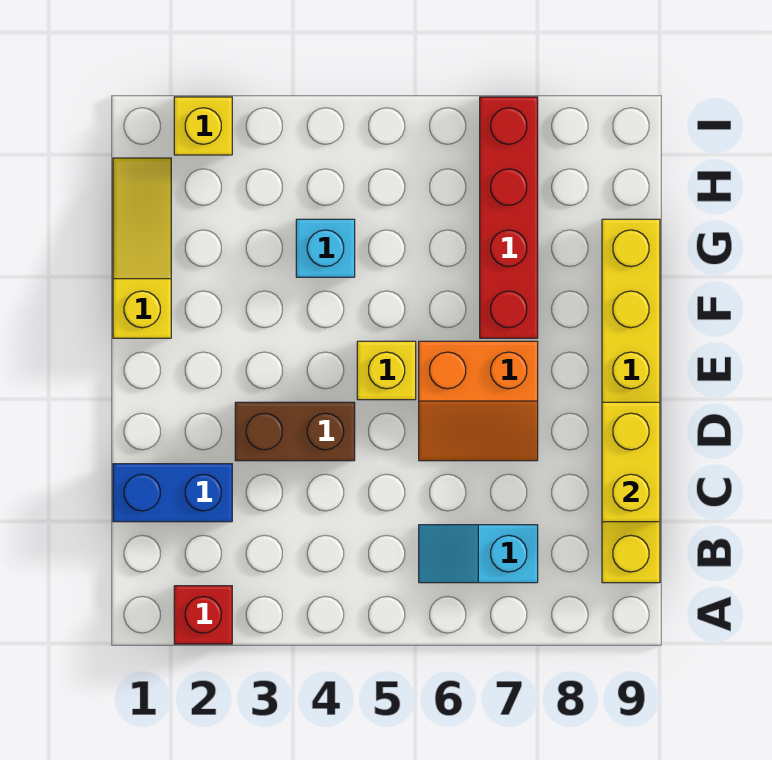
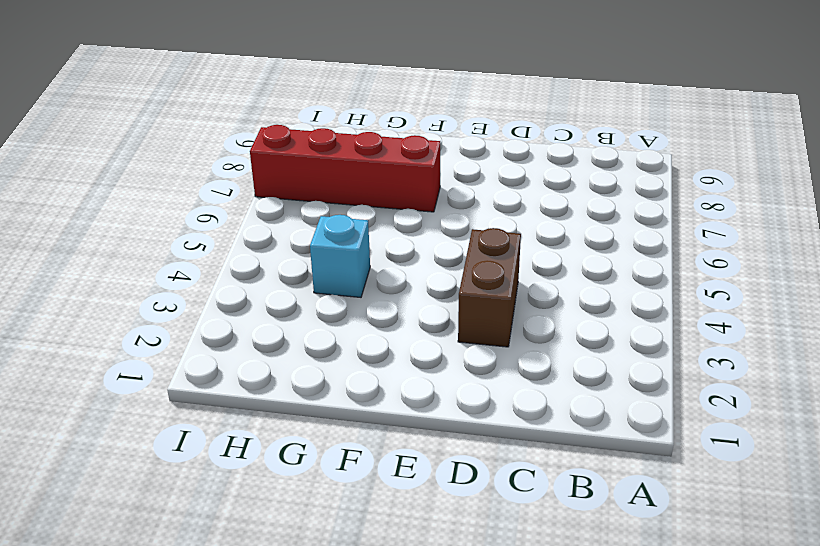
none -> red 1x1 brick [174,586,232,644]
none -> cyan 1x2 slope [419,525,538,583]
none -> yellow 1x6 brick [602,219,660,583]

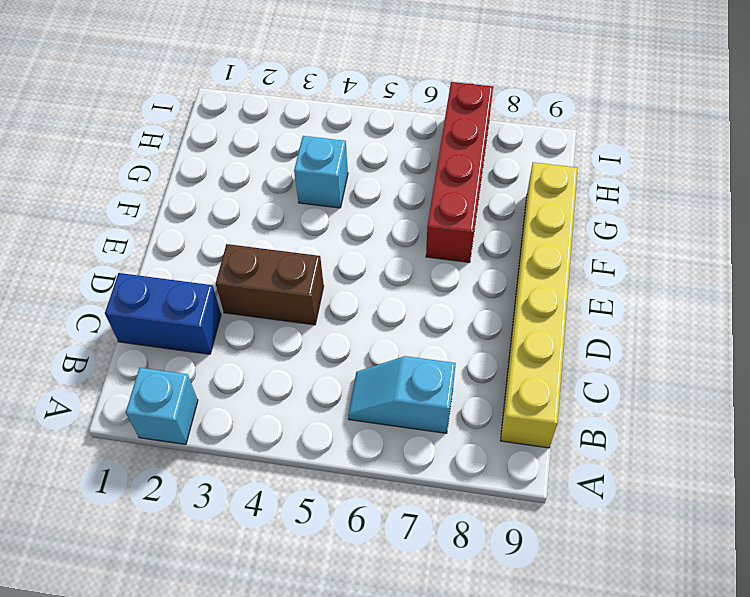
cyan 1x1 brick [126,368,198,444] -> red 1x1 brick [174,586,232,644]
none -> orange 2x2 slope [419,341,538,461]
none -> yellow 1x1 brick [357,341,416,400]
none -> yellow 1x3 slope [113,158,171,338]

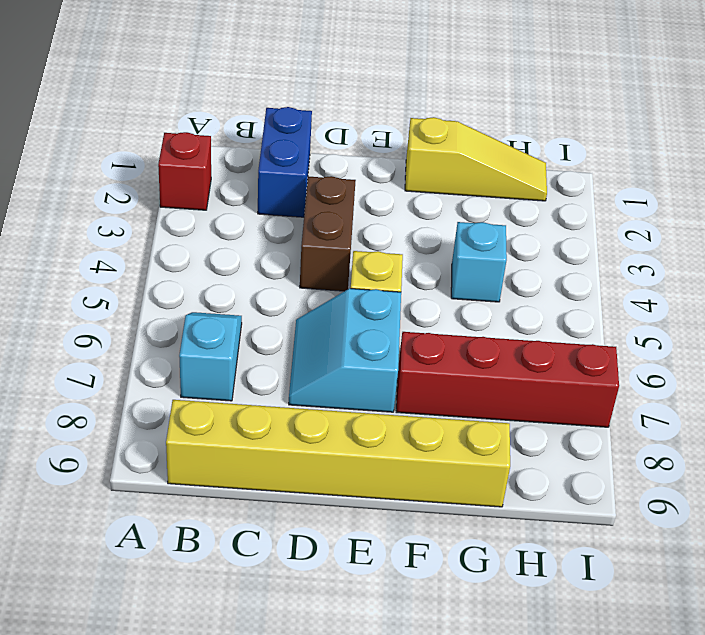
cyan 2x2 slope [289,288,401,412] -> orange 2x2 slope [419,341,538,461]
none -> yellow 1x1 brick [174,97,232,155]
none -> yellow 1x2 brick [602,402,660,522]

